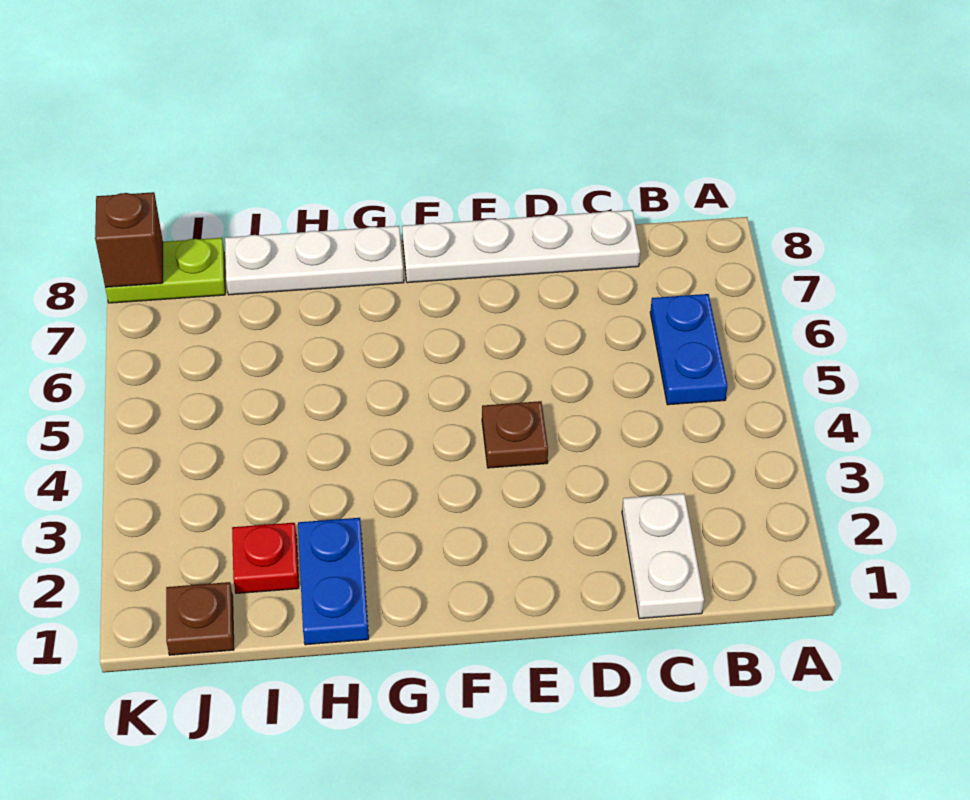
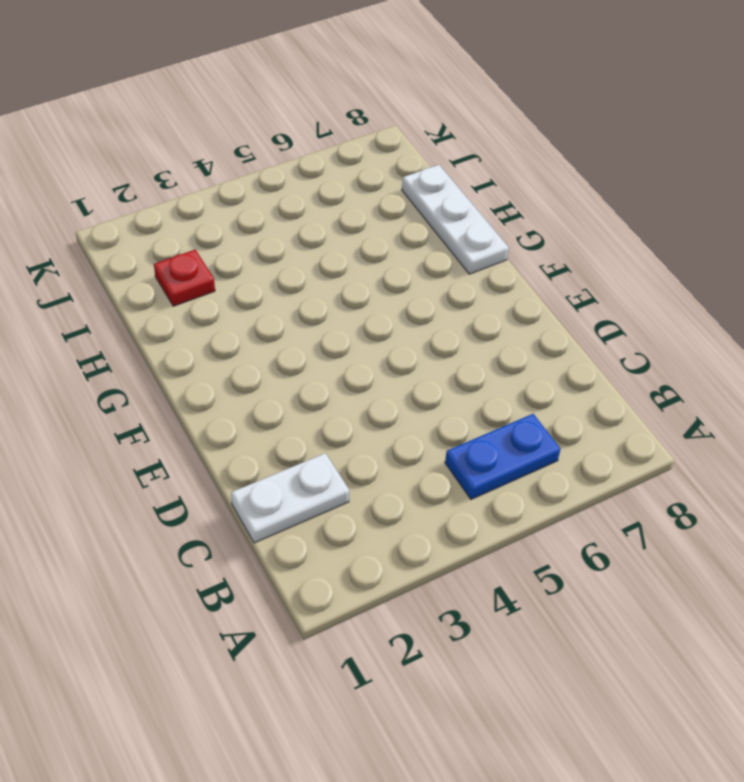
none -> white 1x4 plate [402,210,640,283]
none -> brown 1x1 plate [482,401,548,468]

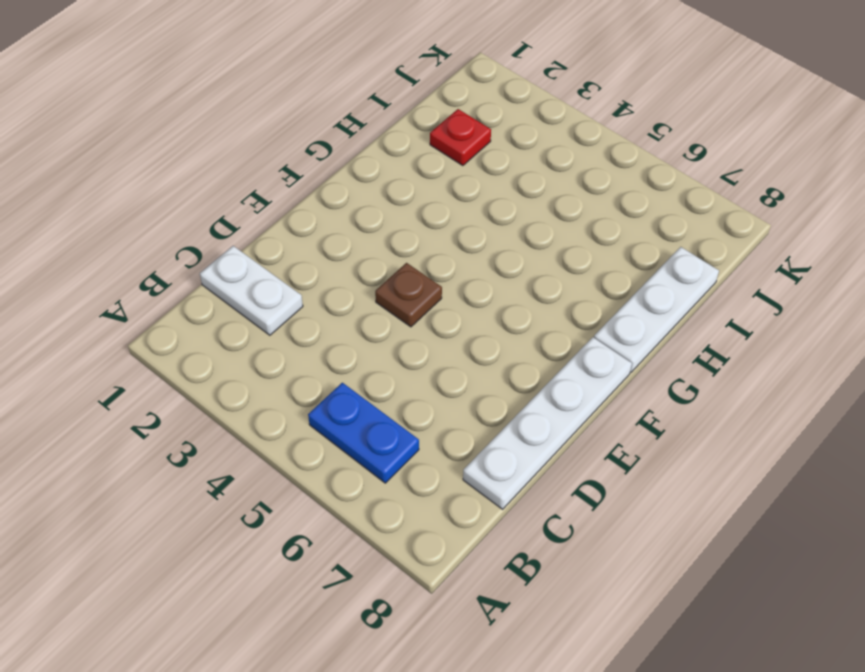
none -> blue 1x2 plate [298,518,369,645]
none -> brown 1x1 plate [166,582,234,655]

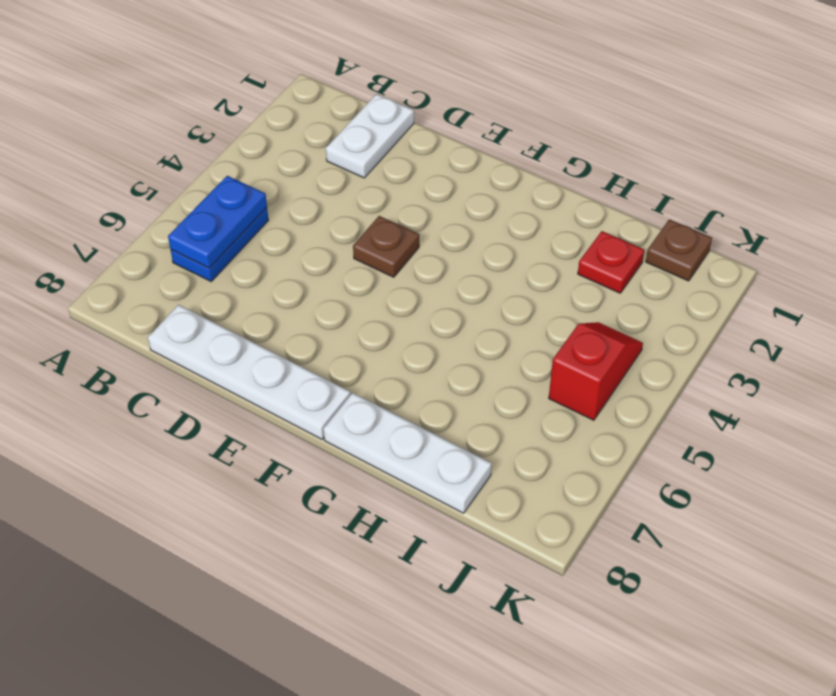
blue 1x2 plate [168,176,267,268] -> blue 1x2 plate moved to [298,518,369,645]
red 1x2 slope [549,322,643,420] -> none
none -> lime 1x2 plate [105,238,225,303]
none -> brown 1x1 brick [95,192,163,288]

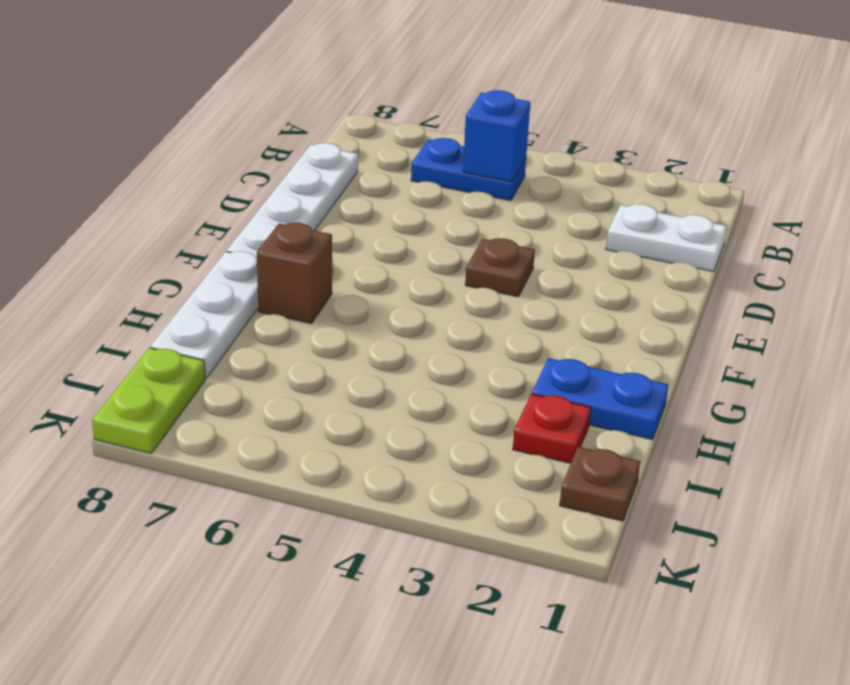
blue 1x1 brick [463,90,530,182] -> none
brown 1x1 brick [257,223,332,324] -> brown 1x1 brick moved to [95,192,163,288]

